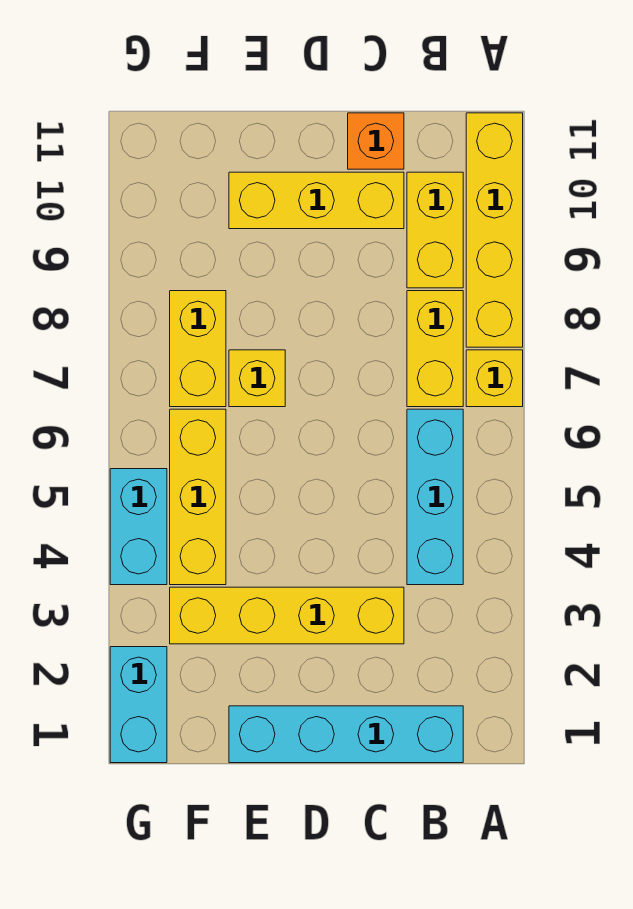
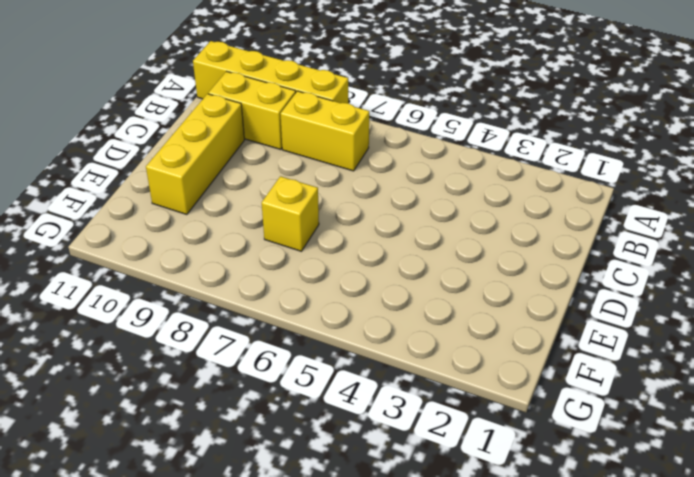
none -> yellow 1x1 brick [466,350,523,407]
none -> cyan 1x4 brick [229,706,463,763]
none -> cyan 1x3 brick [407,409,463,585]

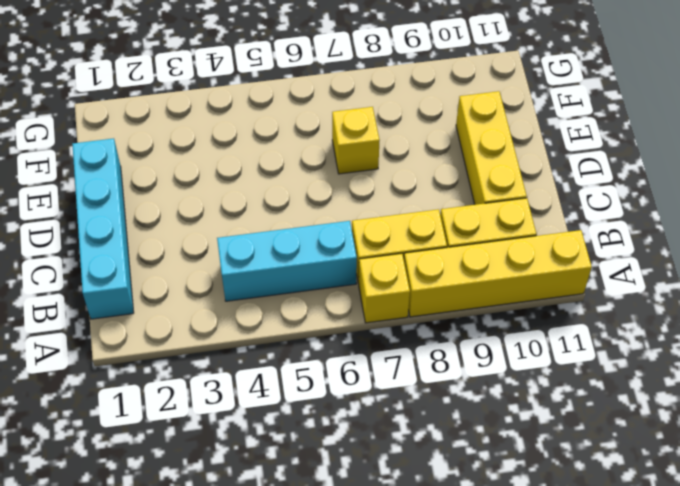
none -> yellow 1x4 brick [170,587,404,644]
none -> orange 1x1 brick [348,113,404,169]
none -> yellow 1x3 brick [170,409,226,585]

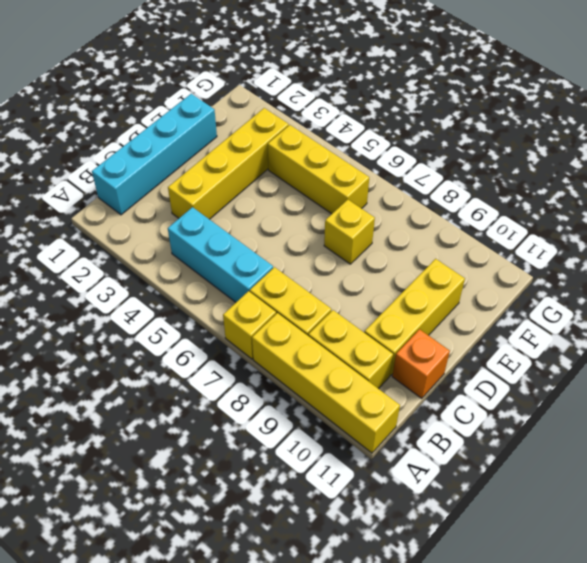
none -> yellow 1x2 brick [170,291,226,407]
none -> cyan 1x2 brick [110,647,167,763]
none -> cyan 1x2 brick [110,469,167,585]

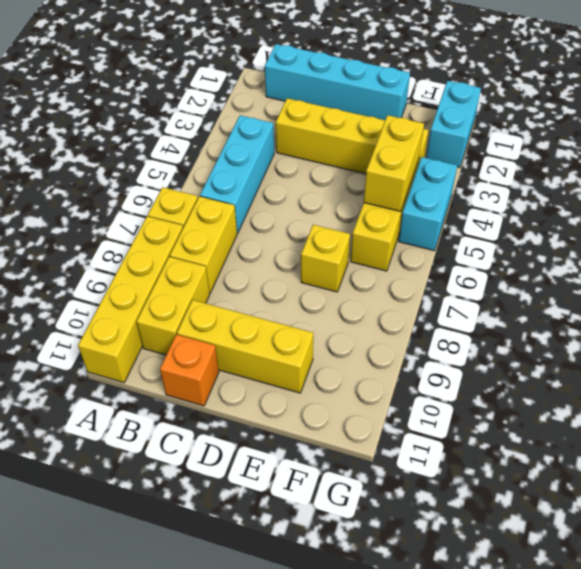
yellow 1x2 brick [364,115,424,211] -> yellow 1x2 brick moved to [170,291,226,407]

